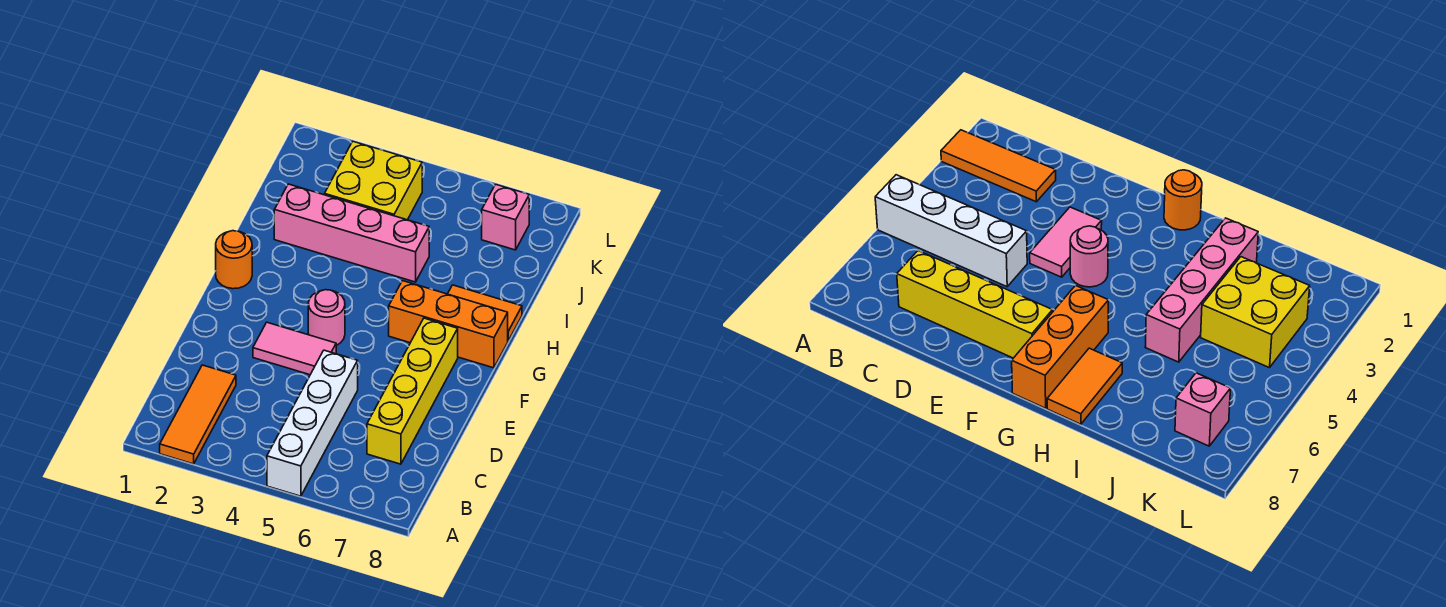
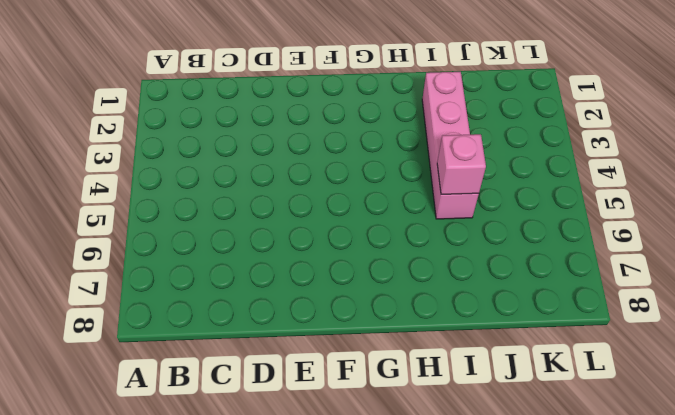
pink 1x1 brick [437,134,486,194] -> pink 1x1 brick moved to [482,184,529,250]
none -> orange 1x3 tile [160,365,236,464]
none -> white 1x4 brick [267,350,358,496]

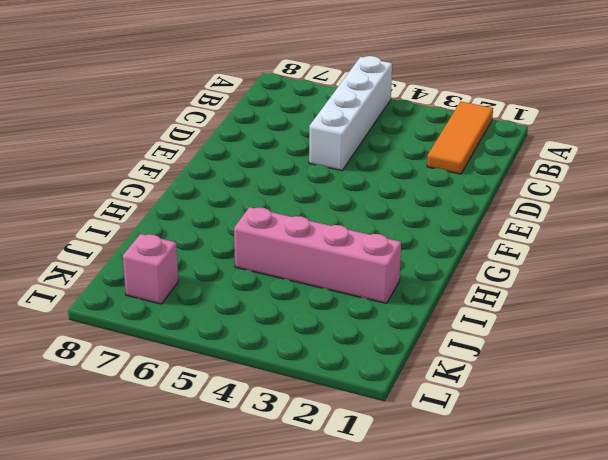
none -> yellow 1x4 brick [367,318,458,464]
none -> pink 1x2 tile [253,322,336,375]

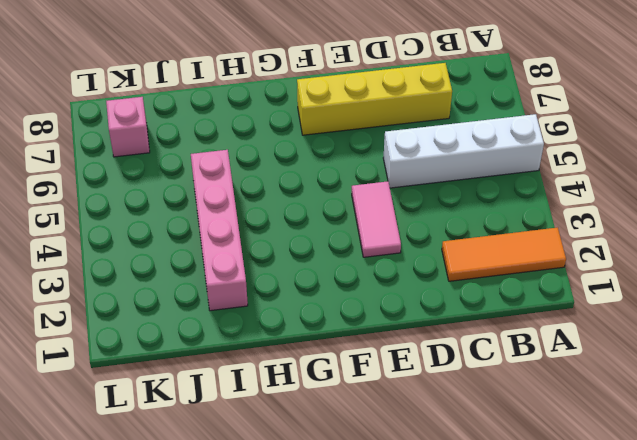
none -> pink 1x1 round brick [308,290,345,346]
none -> orange 1x1 round brick [216,231,252,289]

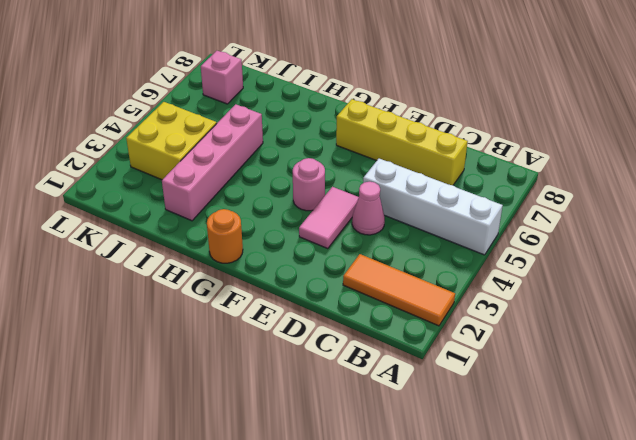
pink 1x1 cone [352,182,385,235] -> none
none -> orange 1x3 brick [389,281,508,368]
none -> orange 1x2 tile [448,285,522,341]

